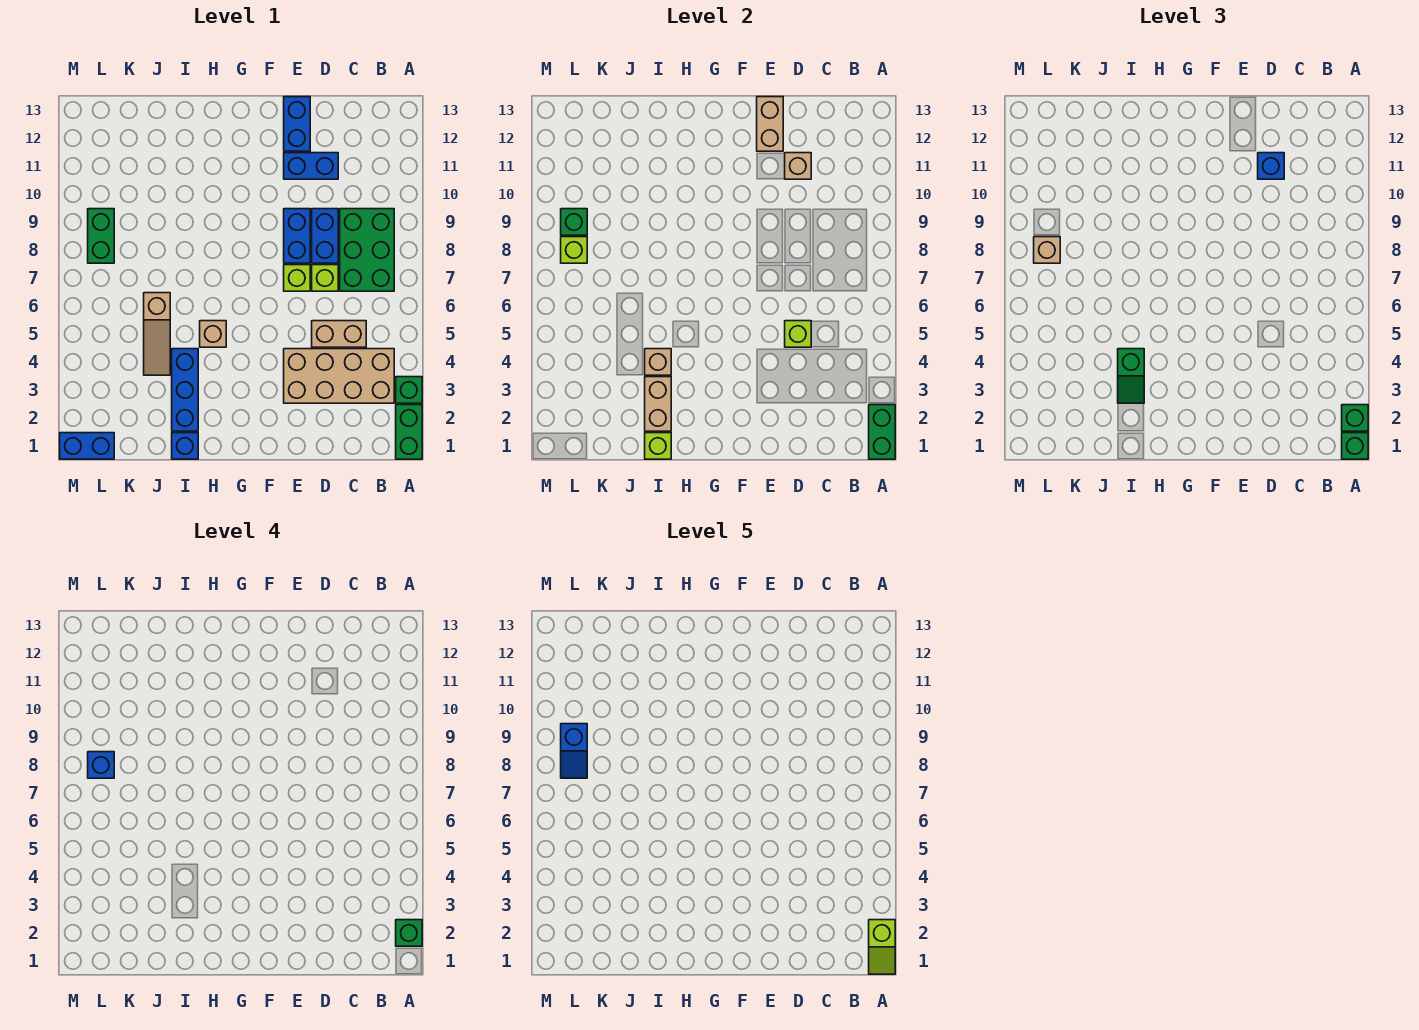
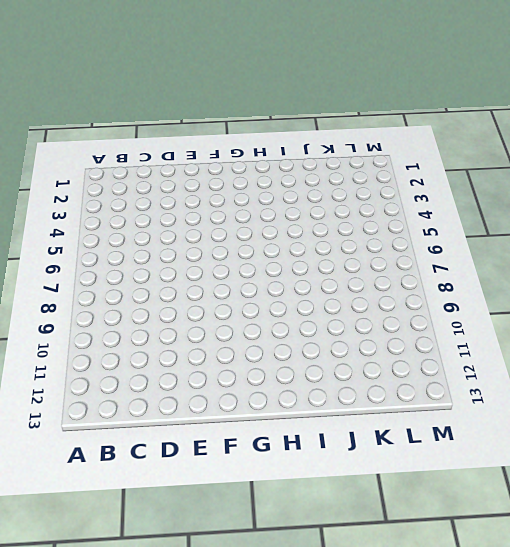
none -> green 1x2 brick [396,405,422,459]
none -> green 1x1 brick [396,377,422,403]
none -> tan 2x4 brick [284,349,394,403]
none -> green 2x3 brick [340,209,394,291]

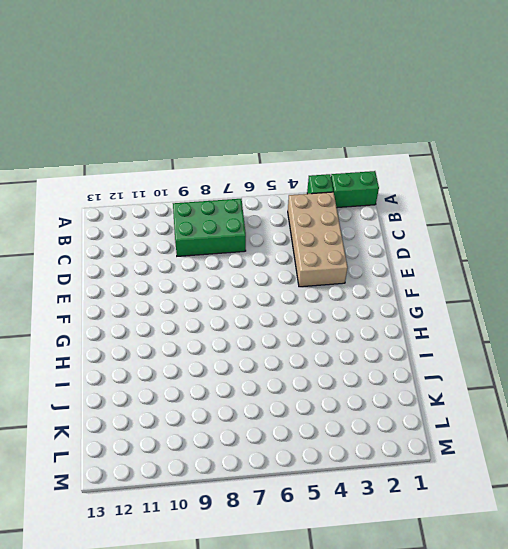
none -> tan 1x2 brick [312,321,366,347]
none -> lime 1x1 brick [312,265,338,291]
none -> blue 1x2 brick [312,209,338,263]
none -> blue 1x2 brick [284,153,338,179]

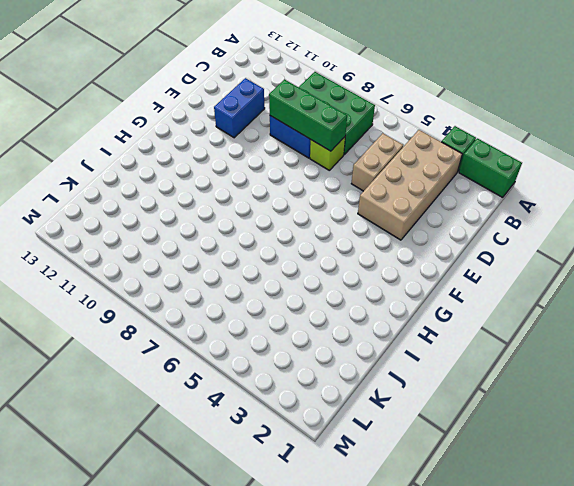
green 1x3 brick [269,80,347,151] -> none
none -> lime 1x1 brick [284,265,310,291]
none -> blue 1x2 brick [284,209,310,263]
none -> blue 1x2 brick [284,97,310,151]
none -> tan 1x1 brick [200,321,226,347]

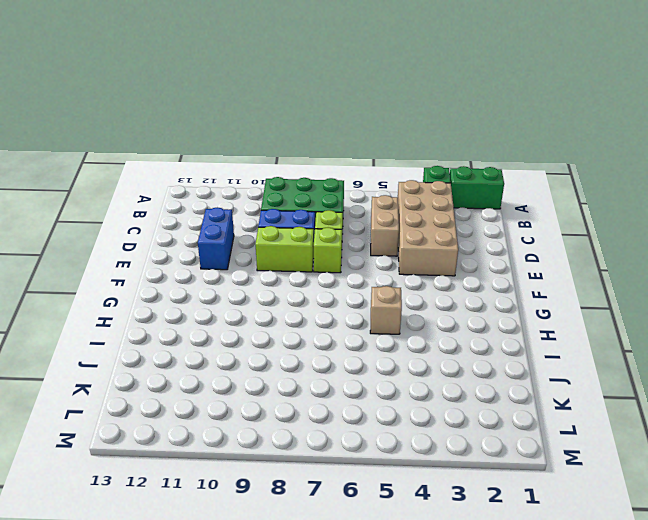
lime 1x2 brick [256,226,314,272] -> blue 1x2 brick [284,209,310,263]
none -> blue 1x2 brick [284,97,310,151]
none -> blue 1x1 brick [172,433,198,459]
none -> blue 1x3 brick [172,349,198,431]
none -> tan 1x3 slope [144,293,170,375]

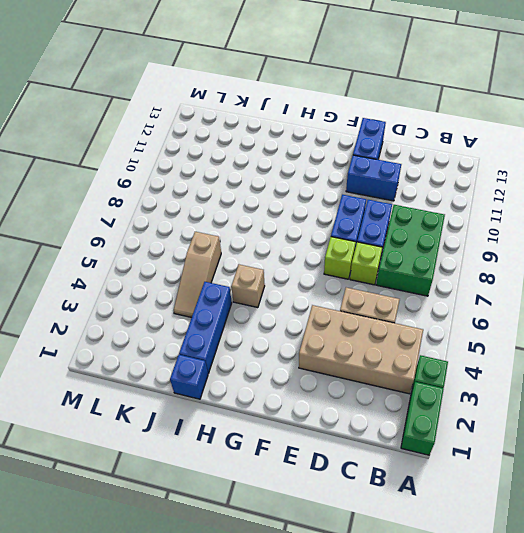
none -> blue 1x2 brick [60,433,114,459]
none -> green 1x2 brick [88,209,114,263]
none -> green 1x2 brick [869,405,895,459]
none -> lime 1x1 brick [785,321,811,347]

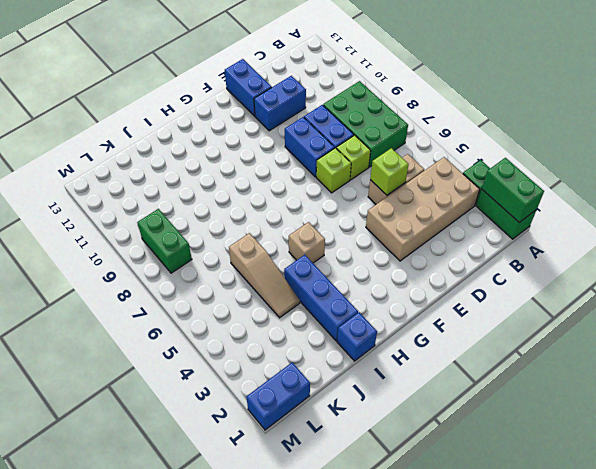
none -> tan 1x1 brick [785,153,811,179]
none -> tan 1x2 brick [757,97,783,151]
none -> lime 1x1 brick [645,433,671,459]
none -> tan 1x2 brick [645,377,671,431]

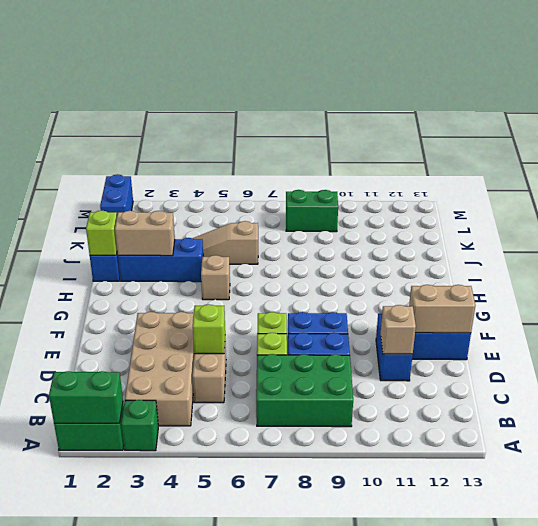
none -> tan 1x1 brick [645,349,671,375]
none -> lime 1x1 brick [561,237,587,263]
none -> green 1x1 brick [561,209,587,235]
none -> green 1x1 brick [1342,433,1368,459]

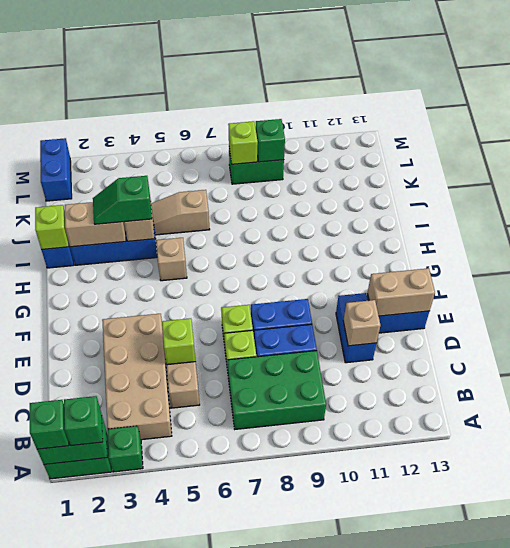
none -> blue 1x1 brick [1258,153,1284,179]
none -> tan 1x1 brick [1034,237,1060,263]
none -> green 1x1 brick [396,920,422,946]
none -> blue 1x1 brick [88,752,114,778]

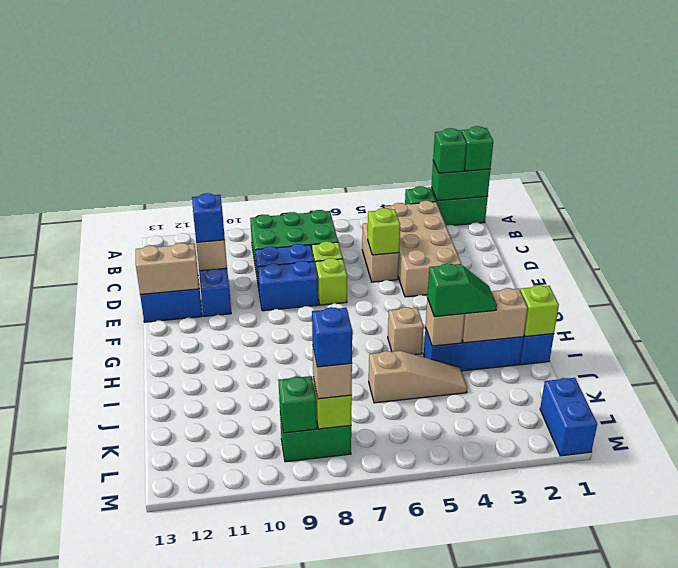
none -> green 1x1 brick [396,920,422,946]
none -> lime 1x2 slope [869,920,895,974]
none -> blue 1x2 slope [561,724,587,778]

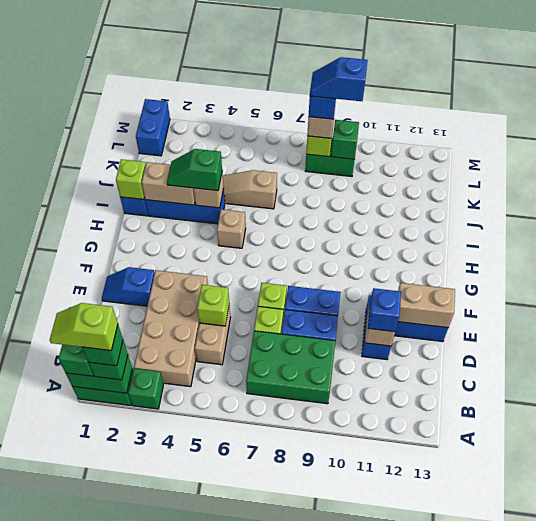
blue 1x2 slope [102,267,155,306] -> none

